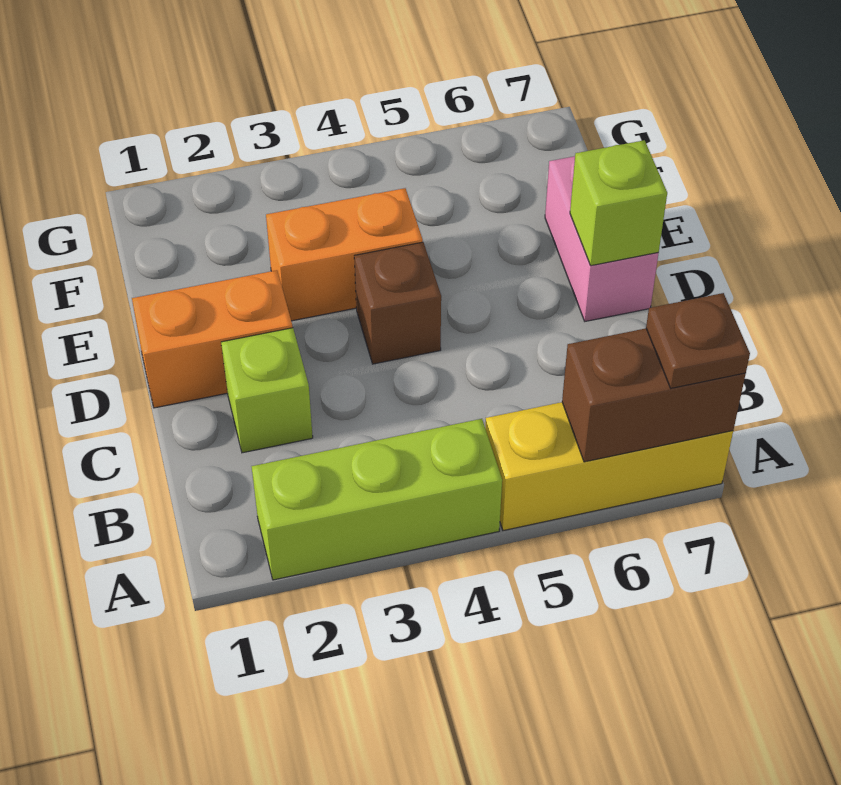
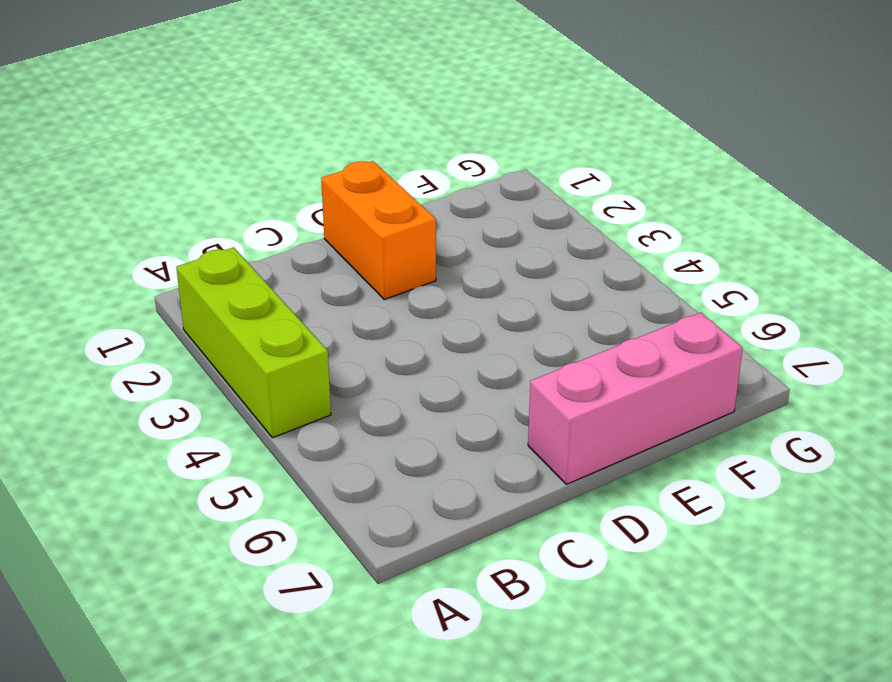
pink 1x3 brick [528,313,743,484] -> pink 1x2 brick [545,156,659,321]
none -> yellow 1x3 brick [485,402,733,531]
none -> lime 1x1 brick [221,328,313,453]

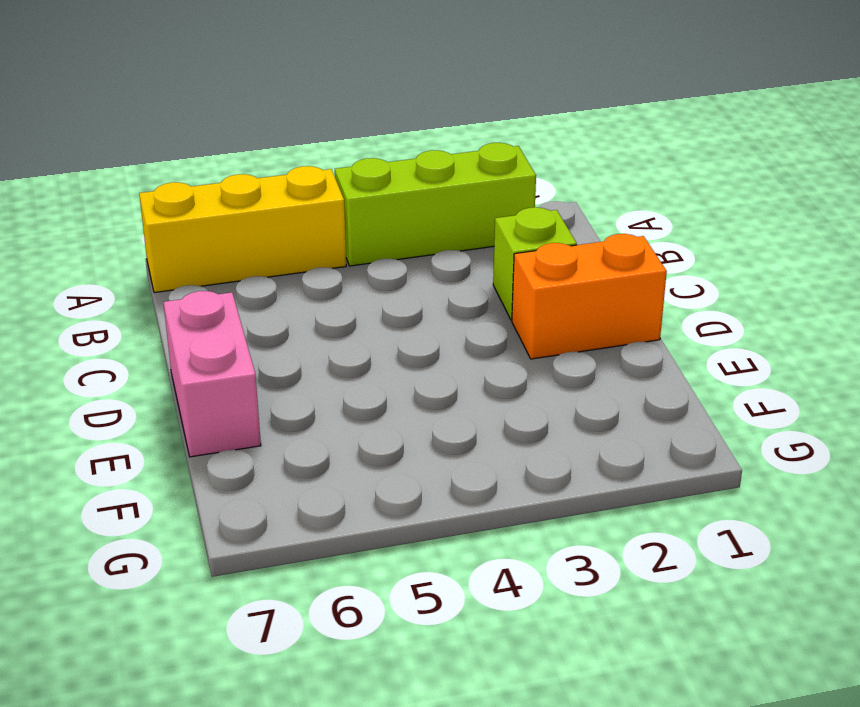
none -> brown 1x1 brick [354,242,441,364]
none -> orange 1x2 brick [266,188,423,321]

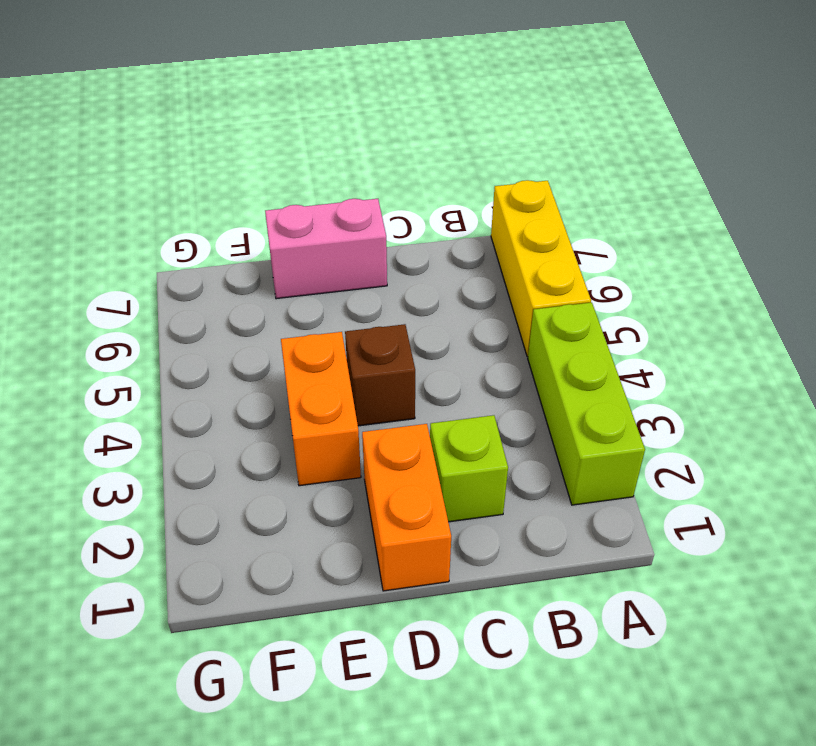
none -> brown 1x2 brick [562,328,746,462]
none -> lime 1x1 brick [570,140,667,266]

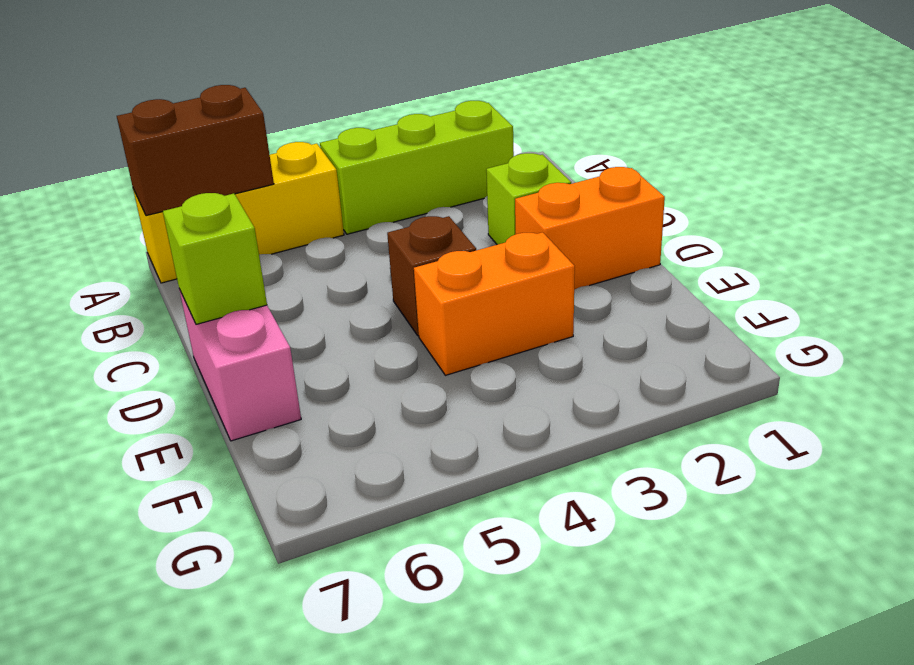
none -> brown 1x1 plate [646,293,750,388]

